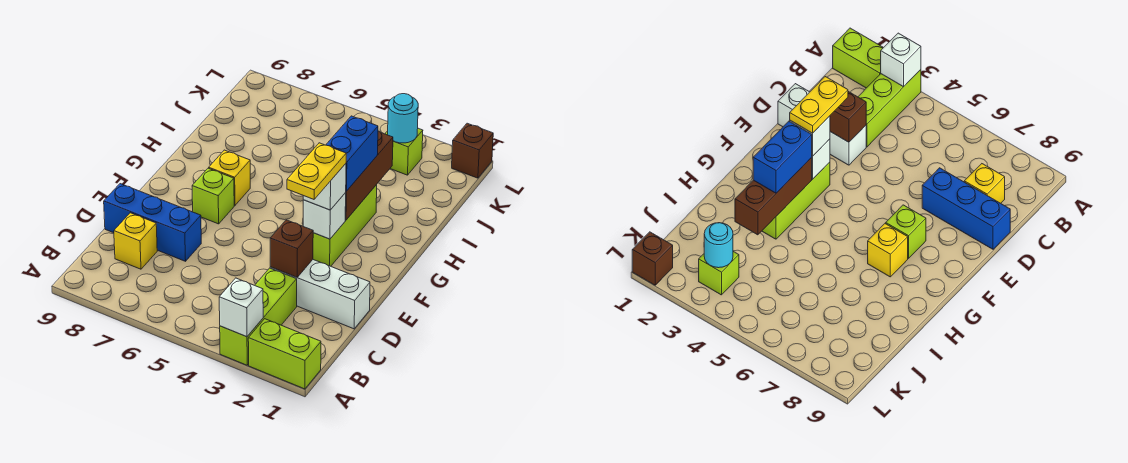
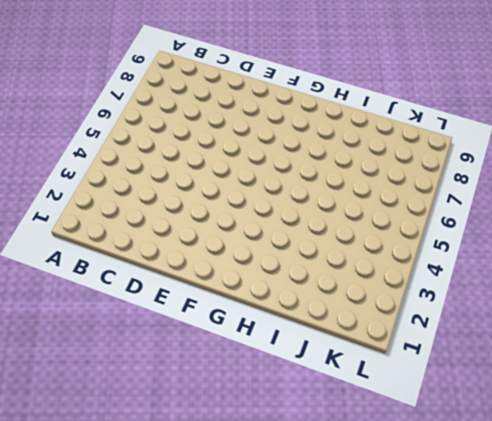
none -> lime 1x2 brick [248,319,321,389]
none -> lime 1x3 brick [220,268,297,365]
none -> yellow 1x1 brick [114,213,157,269]

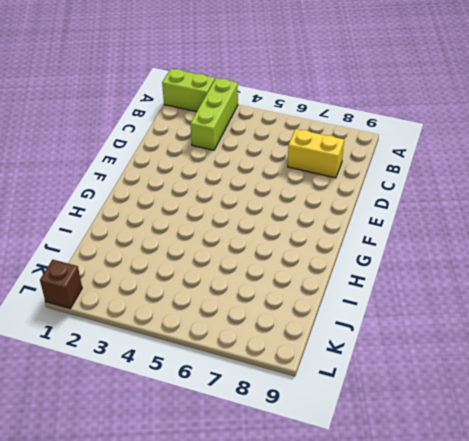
yellow 1x2 brick [288,129,344,178] -> yellow 1x1 brick [114,213,157,269]
none -> white 1x3 brick [270,260,370,329]
none -> blue 1x3 brick [104,184,201,261]
none -> lime 1x3 brick [313,185,377,266]

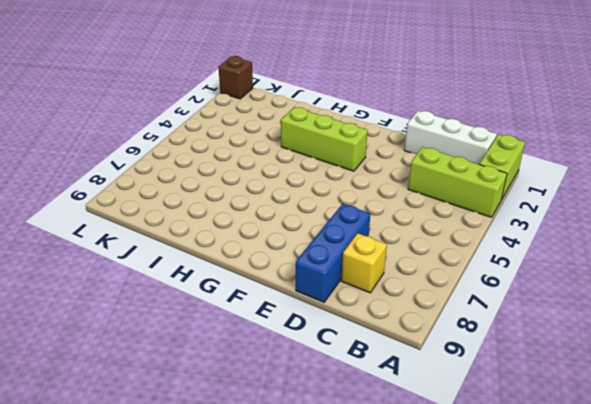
white 1x3 brick [404,111,497,164] -> white 1x3 brick turned to [270,260,370,329]
none -> lime 1x1 brick [192,168,234,224]
none -> yellow 1x1 brick [209,150,250,205]
none -> lime 1x1 brick [385,128,423,175]

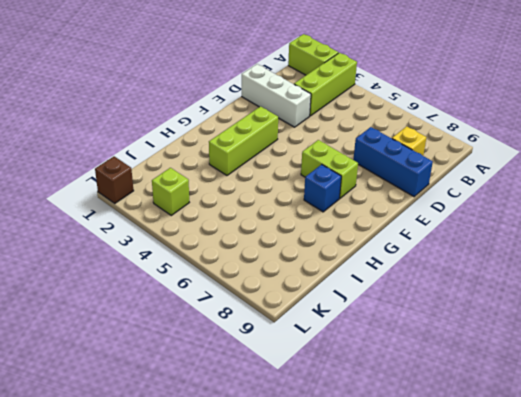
lime 1x2 brick [301,140,358,198] -> lime 1x1 brick [192,168,234,224]
blue 1x1 brick [304,164,341,212] -> yellow 1x1 brick [209,150,250,205]
none -> white 1x1 brick [219,278,263,337]
none -> brown 1x1 brick [270,220,313,277]
none -> white 1x1 brick [303,193,346,239]

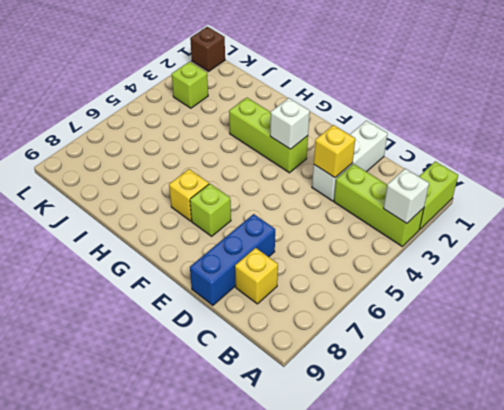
yellow 1x1 brick [314,125,355,178] -> brown 1x1 brick [270,220,313,277]
none -> brown 1x3 brick [345,131,393,220]
none -> cyan 1x1 round brick [388,94,418,143]
none -> white 1x1 brick [303,164,346,210]

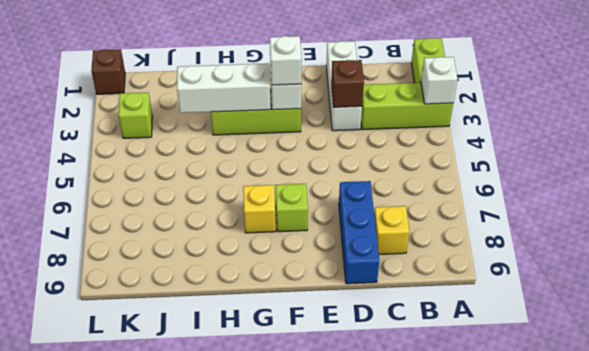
white 1x3 brick [177,63,271,113] -> brown 1x3 brick [345,131,393,220]
none -> cyan 1x1 round brick [388,94,418,143]
none -> blue 1x2 brick [326,116,378,191]
none -> yellow 1x2 plate [287,143,346,199]

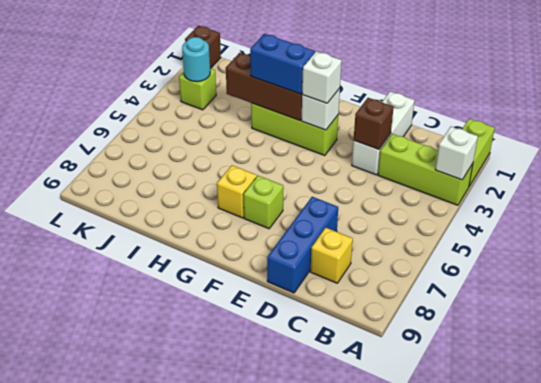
none -> yellow 1x2 plate [287,143,346,199]

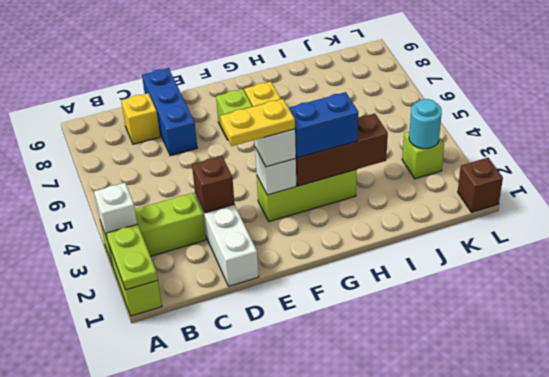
lime 1x2 plate [106,224,158,290] -> none

